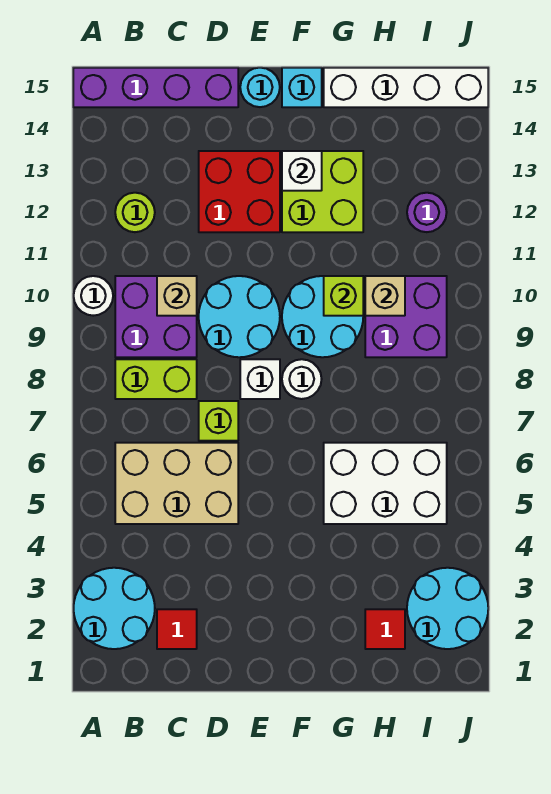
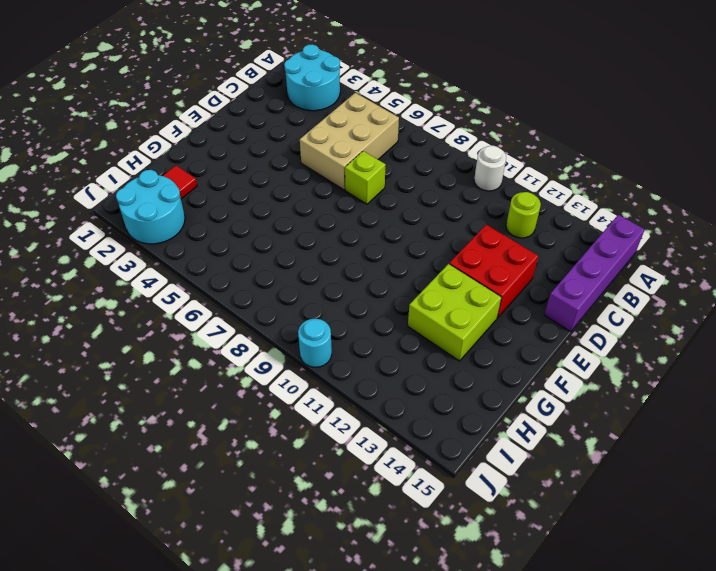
cyan 1x1 round brick [298,319,332,367] -> cyan 1x1 round brick moved to [240,68,280,107]
none -> lime 1x2 brick [115,359,197,399]
none -> purple 2x2 brick [115,276,197,357]
none -> red 1x1 tile [157,609,197,649]

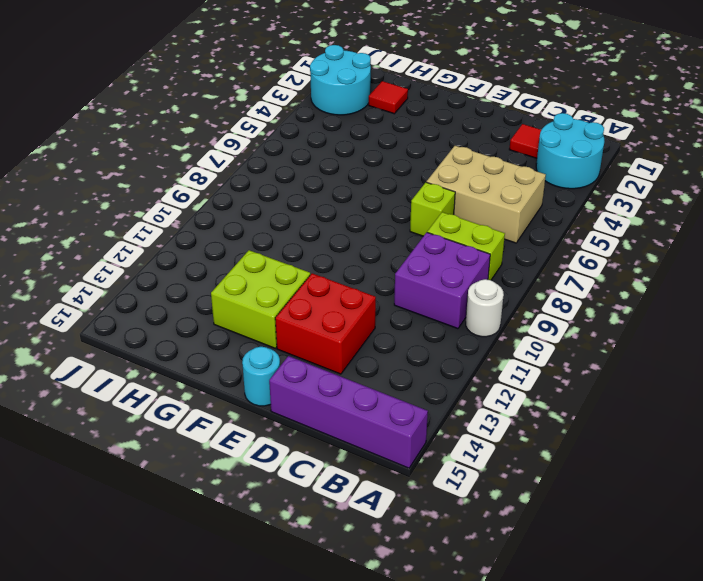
none -> lime 1x1 round brick [115,193,155,232]
none -> cyan 2x2 round brick [199,276,280,357]
none -> white 1x1 brick [240,359,280,399]

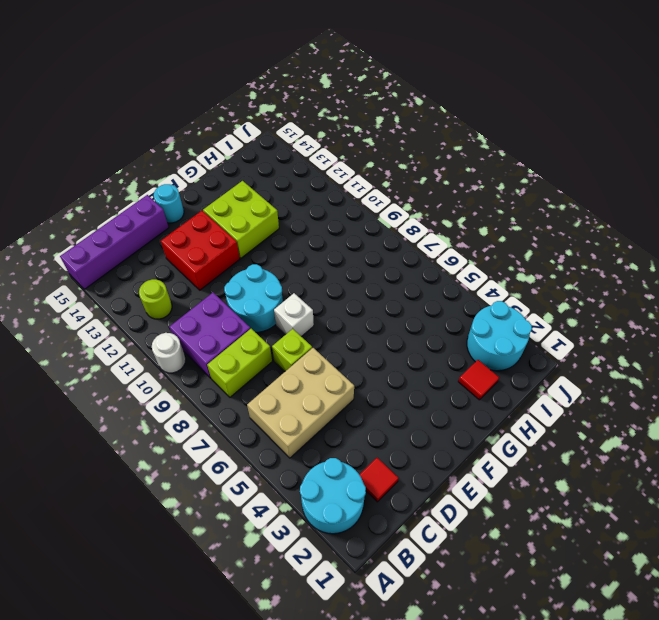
none -> white 1x1 round brick [282,359,322,399]
none -> cyan 2x2 round brick [282,276,363,357]
none -> cyan 1x1 brick [282,68,322,107]

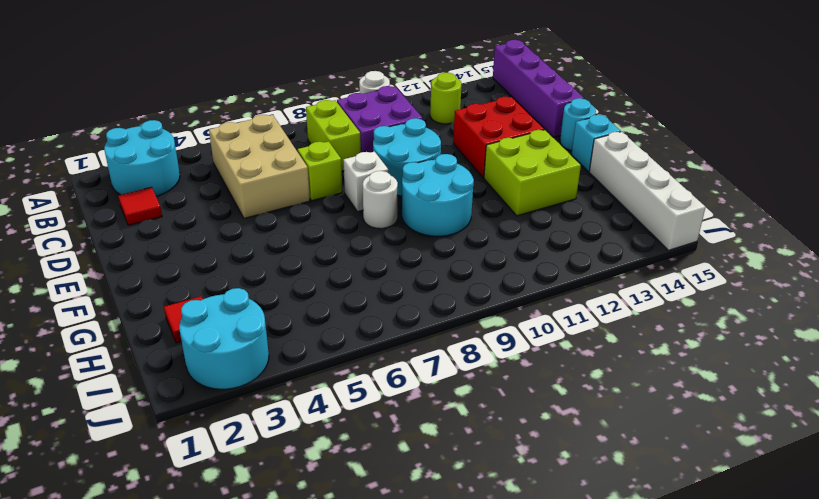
none -> white 2x3 brick [324,443,447,524]
none -> purple 2x2 brick [365,276,447,357]
none -> purple 1x1 round brick [407,193,447,232]

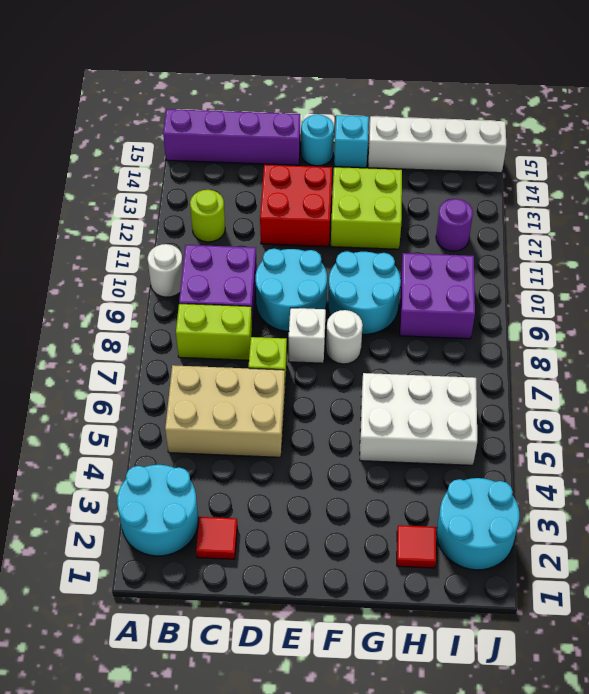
none -> tan 1x1 brick [157,276,197,316]
none -> white 1x1 brick [282,151,322,191]
none -> lime 1x1 brick [324,276,363,316]

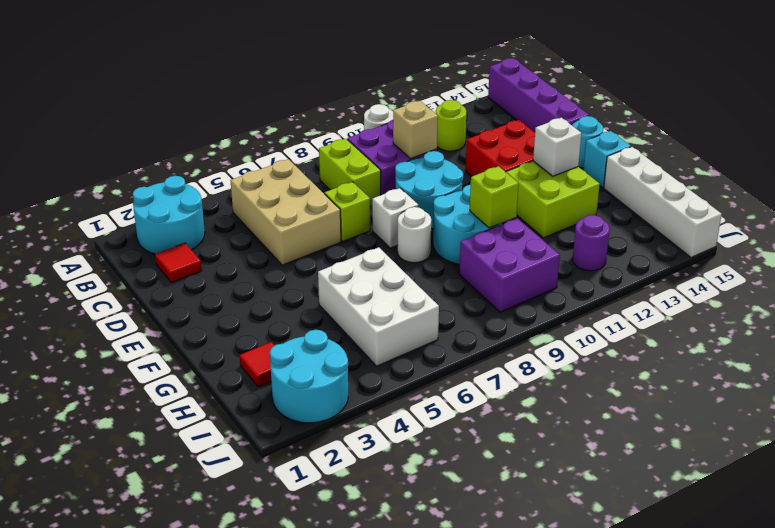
none -> tan 1x1 brick [365,276,405,316]

